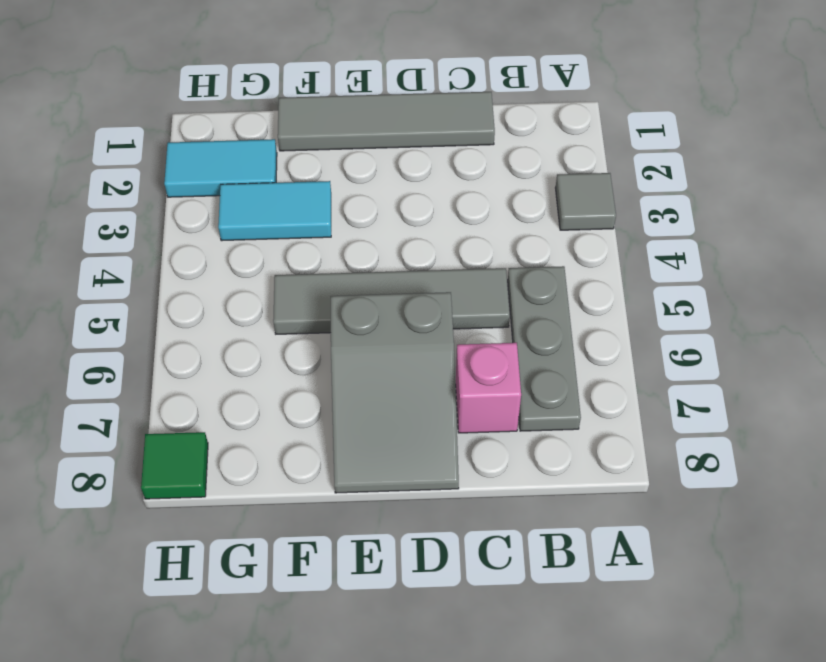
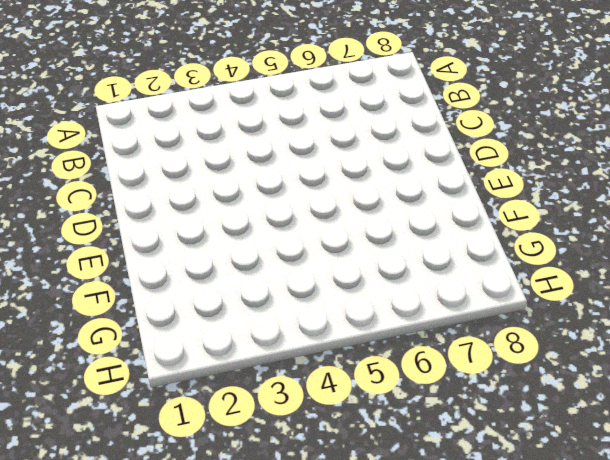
none -> grey 1x1 tile [556,173,616,230]
none -> grey 1x3 plate [508,266,581,431]

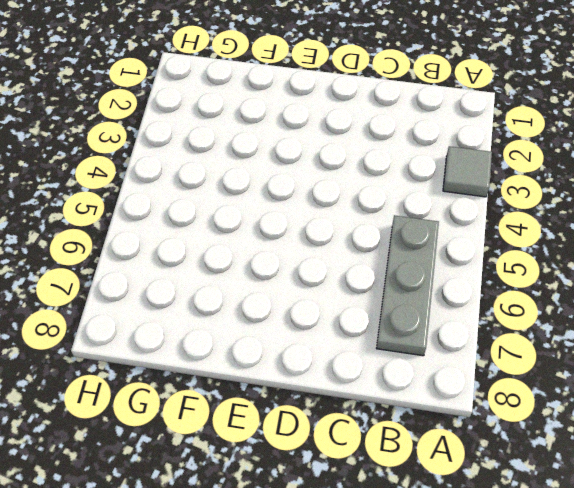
none -> grey 1x4 tile [278,92,495,151]
none -> grey 1x4 tile [273,268,510,334]

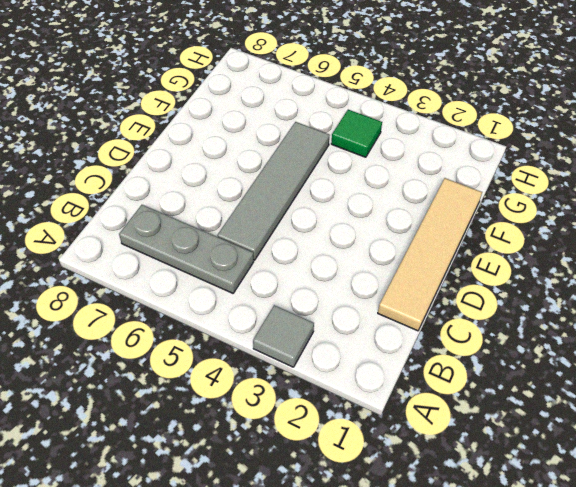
tan 1x4 tile [378,178,482,331] -> grey 1x4 tile [278,92,495,151]
green 1x1 tile [331,110,382,157] -> green 1x1 tile moved to [141,432,208,499]
none -> pink 1x1 brick [456,343,521,433]
none -> grey 2x3 slope [331,292,459,493]

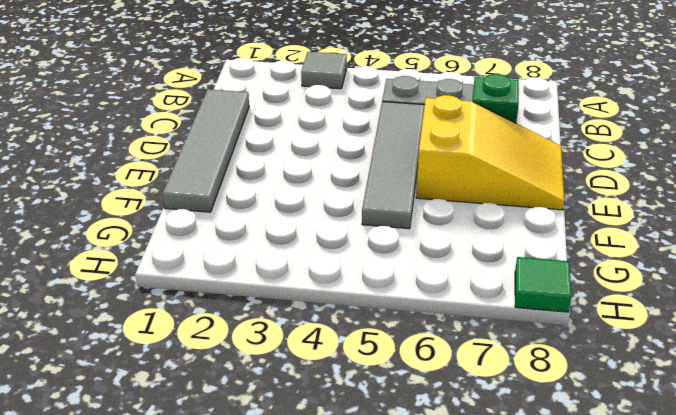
green 1x1 brick [472,74,519,123] -> pink 1x1 brick [456,343,521,433]
yellow 2x3 slope [416,95,564,210] -> grey 2x3 slope [331,292,459,493]
none -> cyan 1x2 tile [218,181,331,241]
none -> cyan 1x2 tile [164,139,277,197]

